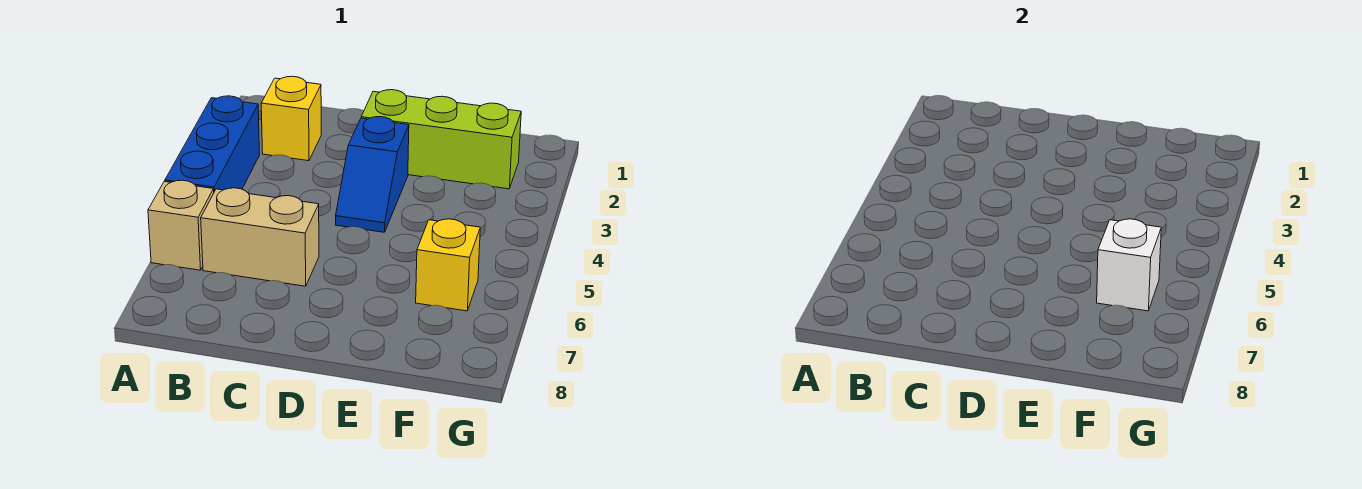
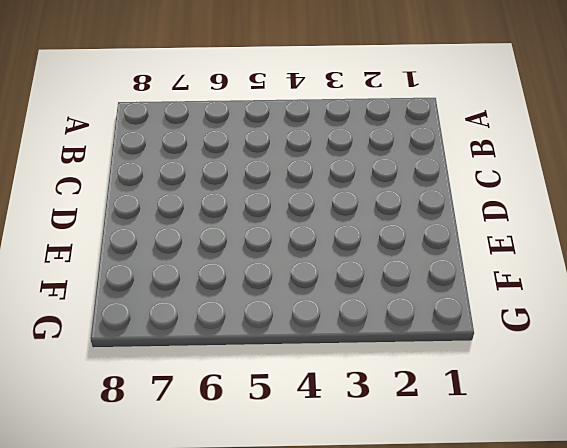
none -> blue 1x3 brick [165,96,260,191]
none -> tan 1x1 brick [148,180,214,270]

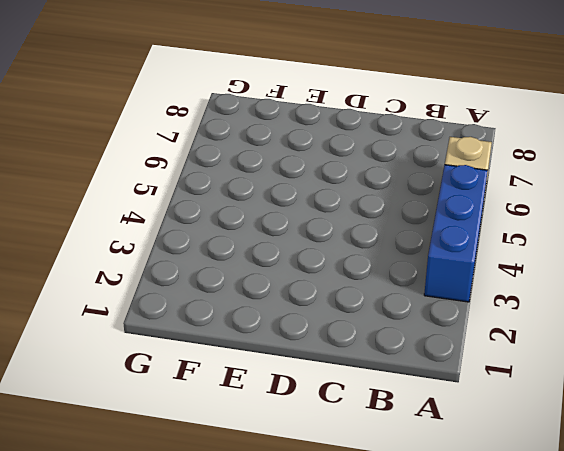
none -> yellow 1x1 brick [261,76,321,161]
none -> tan 1x2 brick [201,188,319,286]

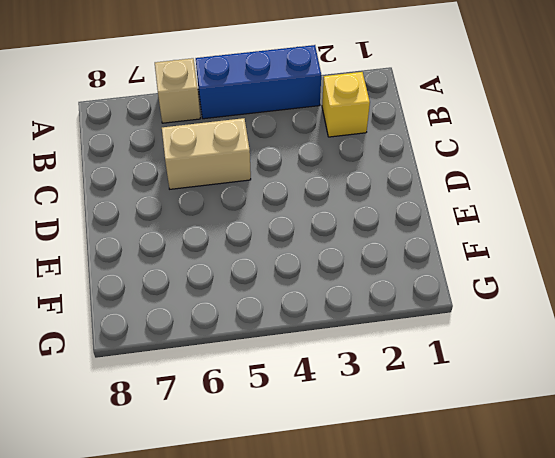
tan 1x2 brick [162,118,251,189] -> tan 1x2 brick turned to [201,188,319,286]
none -> lime 1x3 brick [361,90,521,189]
none -> blue 1x2 slope [336,117,409,232]

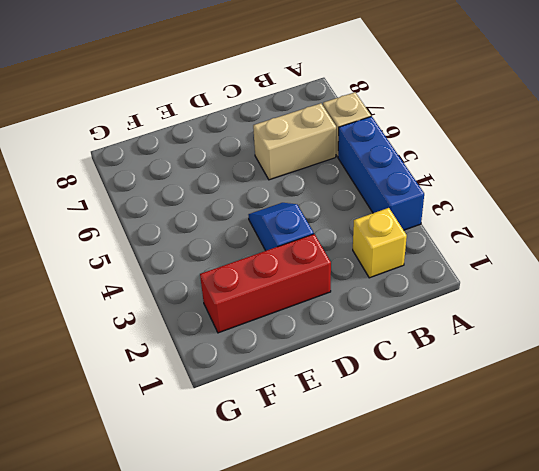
red 1x3 brick [200,234,331,333] -> lime 1x3 brick [361,90,521,189]
none -> yellow 1x1 brick [416,219,480,311]
none -> white 1x1 brick [1097,219,1161,311]

